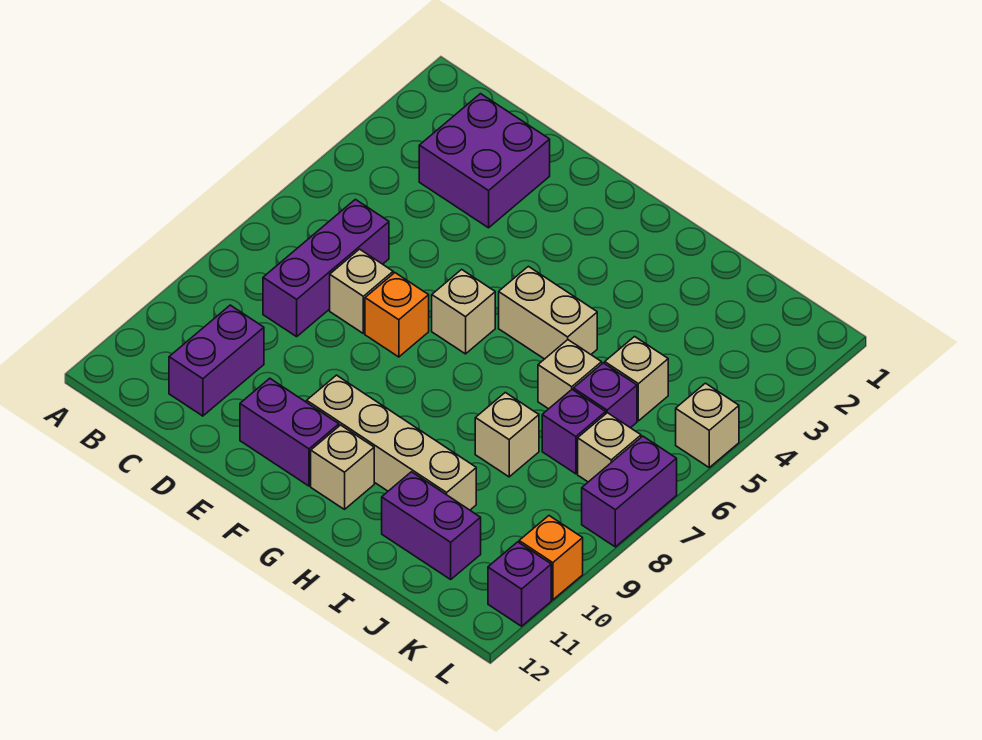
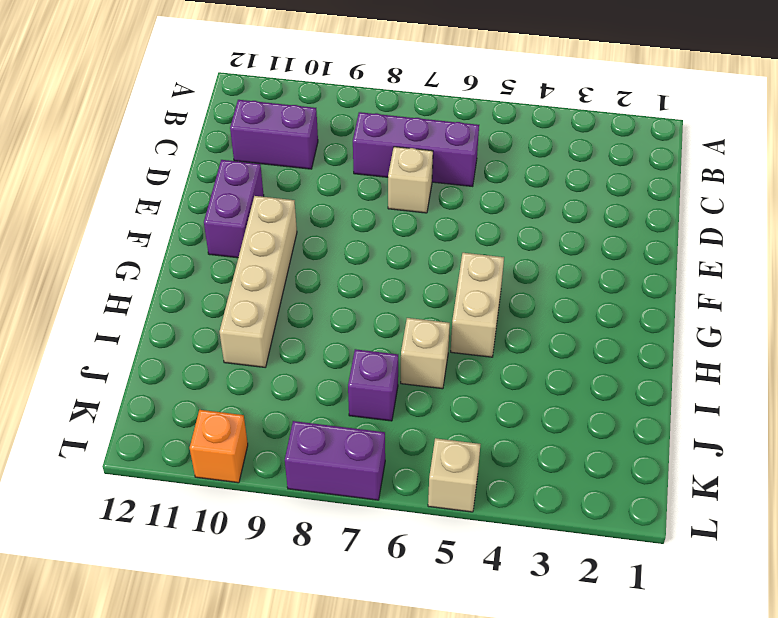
none -> purple 2x2 brick [419,94,550,228]
none -> orange 1x1 brick [365,273,429,357]
none -> tan 1x1 brick [432,269,495,354]

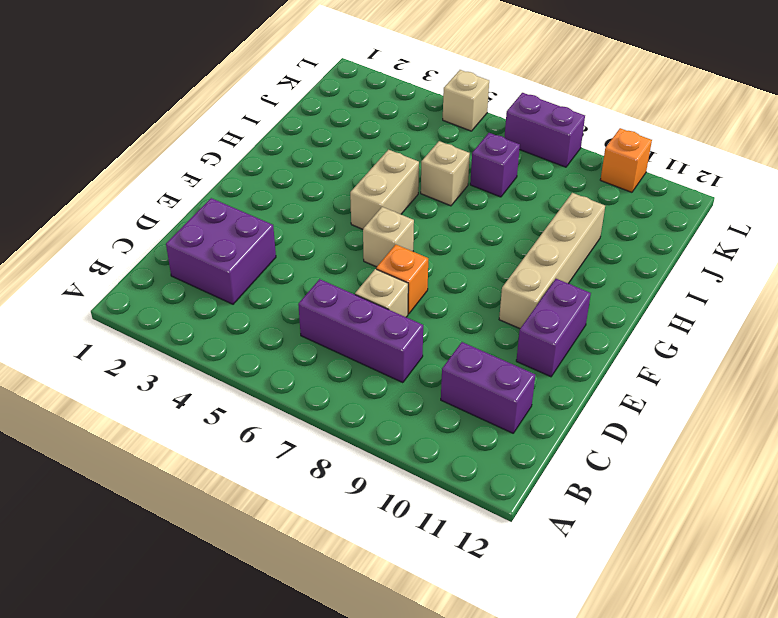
none -> tan 1x1 brick [311,425,374,509]
none -> tan 1x1 brick [475,392,539,477]
none -> purple 1x2 brick [382,472,481,579]

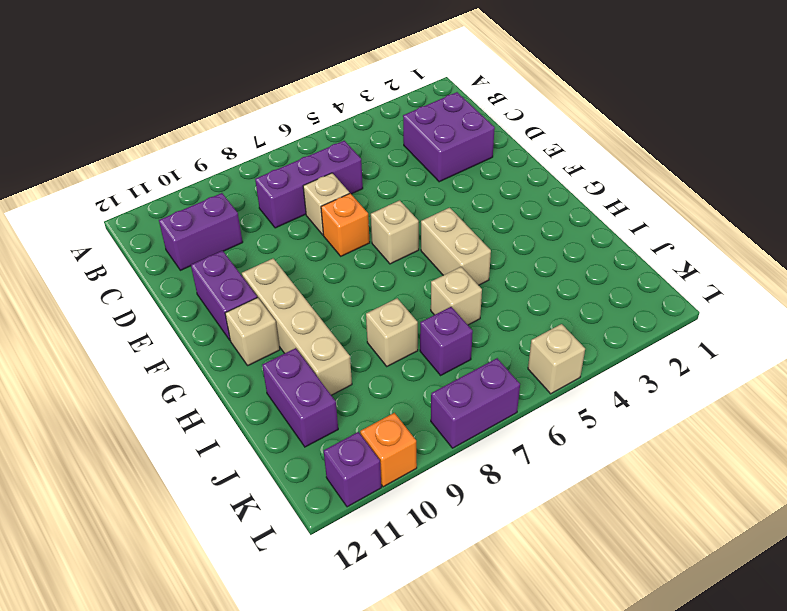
none -> tan 1x1 brick [605,337,668,421]
none -> purple 1x1 brick [573,363,637,428]
none -> tan 1x1 brick [578,413,641,482]

